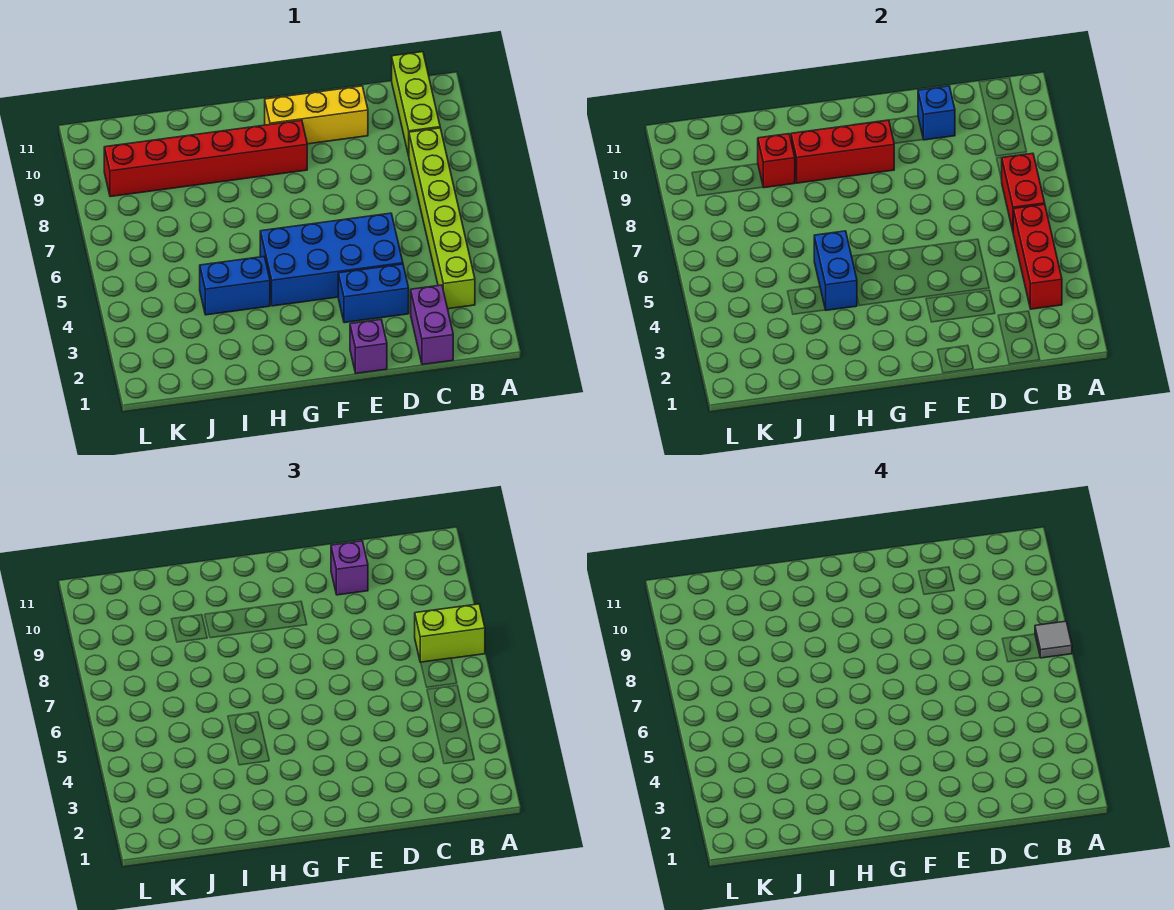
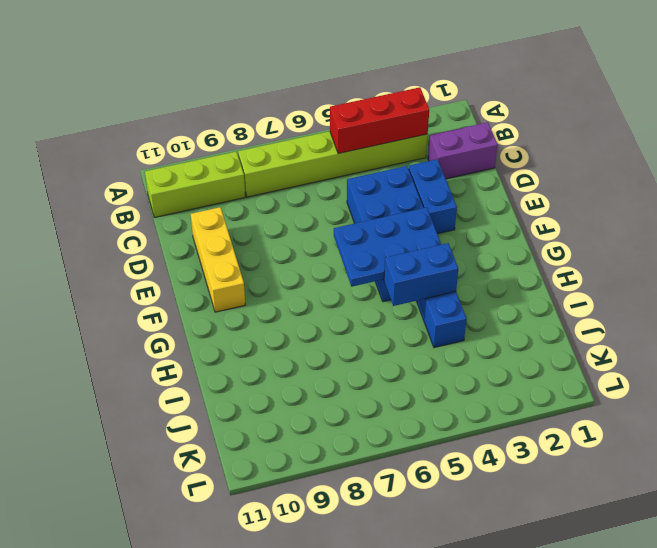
blue 2x3 plate [334,207,441,287] -> none
none -> purple 1x1 brick [350,320,387,373]
none -> red 1x6 brick [104,120,307,197]
none -> red 1x2 brick [1001,153,1045,231]

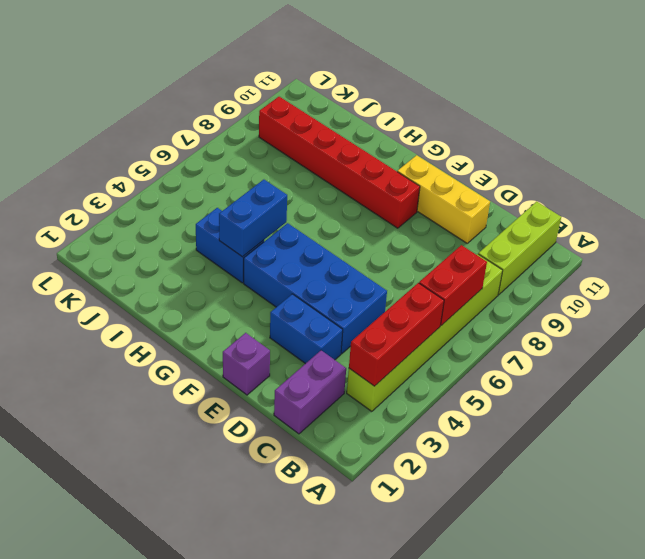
none -> blue 1x1 brick [918,86,955,140]
none -> red 1x3 brick [791,120,895,183]
none -> red 1x1 brick [758,134,795,188]

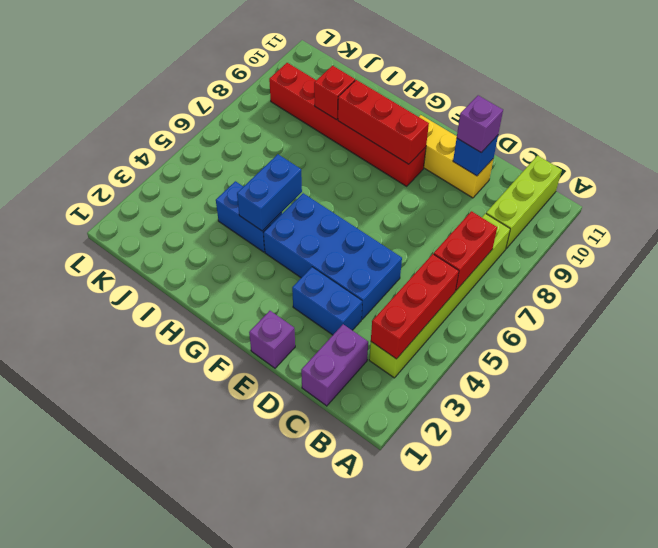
none -> lime 1x2 brick [415,604,485,662]
none -> grey 1x1 tile [1035,621,1072,658]

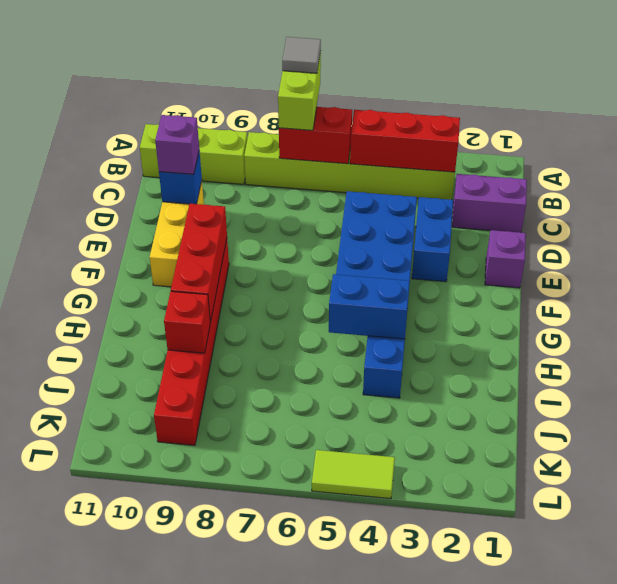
lime 1x2 tile [312,450,395,499] -> none

